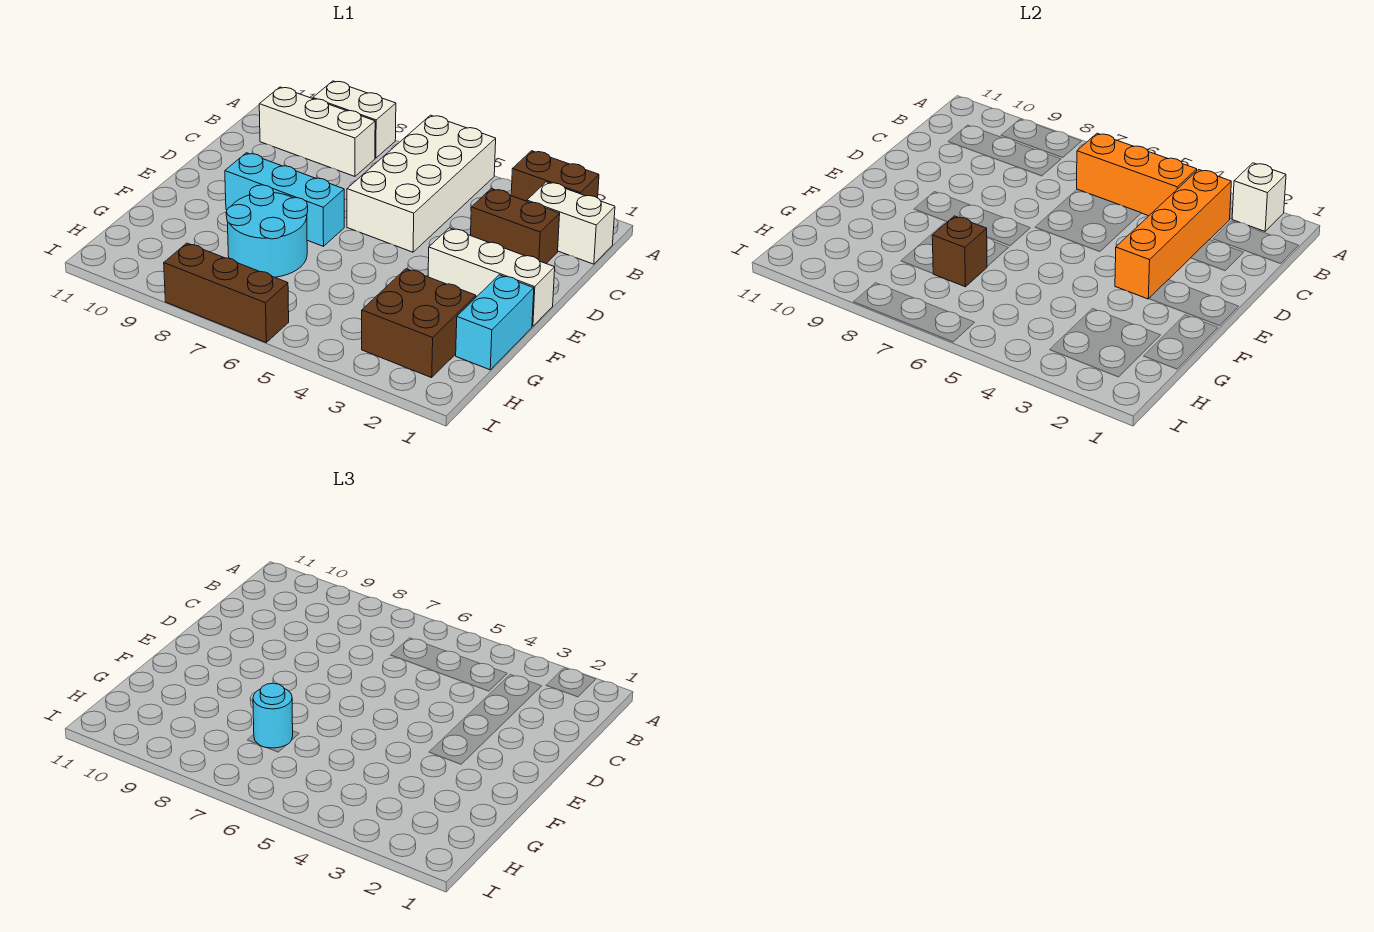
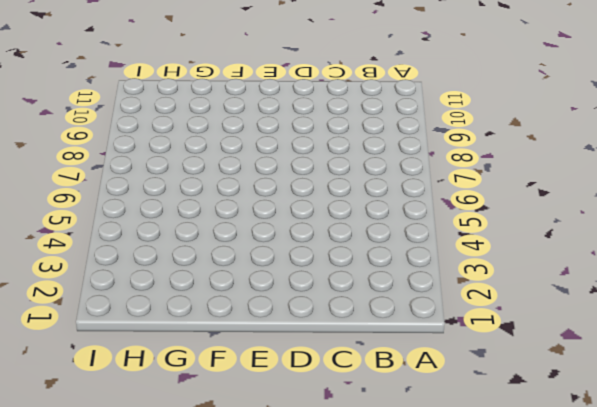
none -> brown 1x2 brick [511,151,599,201]
none -> white 2x4 brick [347,115,496,252]
none -> white 1x2 brick [313,81,396,158]

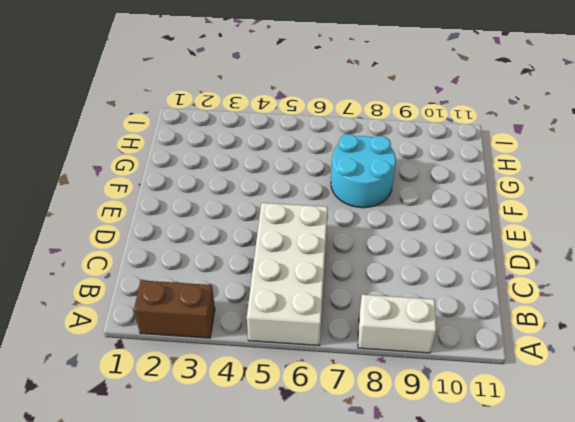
none -> white 1x2 brick [527,182,615,264]
none -> white 1x3 brick [259,87,375,176]
none -> brown 1x2 brick [471,189,560,263]

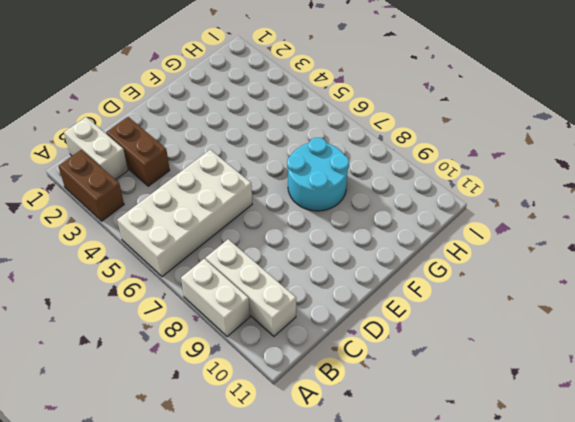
none -> white 1x3 brick [428,228,555,326]
none -> cyan 1x3 brick [225,153,344,246]
none -> cyan 1x2 brick [456,275,534,370]

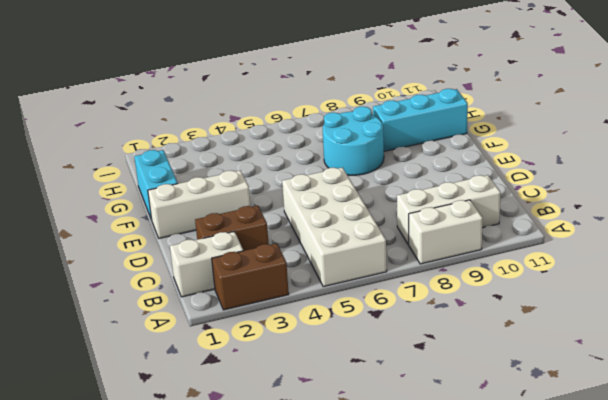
cyan 1x3 brick [373,89,468,151] -> cyan 1x3 brick moved to [225,153,344,246]
none -> brown 2x2 brick [362,269,476,378]
none -> brown 1x3 brick [164,243,289,342]
none -> white 1x1 brick [1232,163,1286,231]

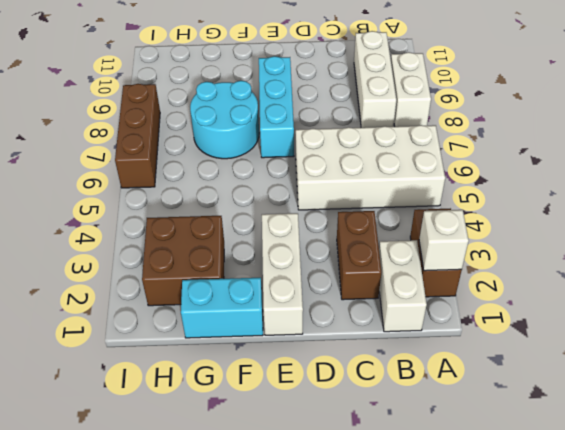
none -> orange 1x4 brick [1115,170,1231,299]
none -> orange 1x3 brick [1077,133,1197,216]
none -> brown 1x1 brick [932,216,987,287]

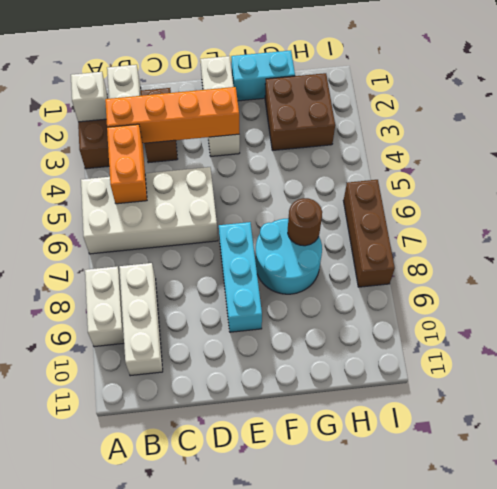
orange 1x2 brick [107,124,147,204] -> orange 1x3 brick [1077,133,1197,216]
brown 1x1 round brick [288,198,322,246] -> brown 1x1 brick [932,216,987,287]
none -> cyan 1x1 round brick [253,683,293,748]

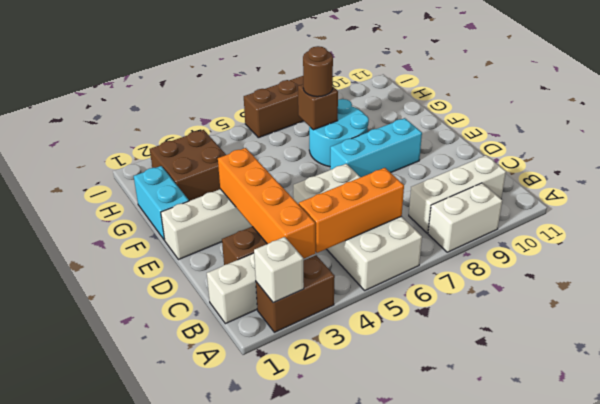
brown 1x1 round brick [303,46,333,97] -> cyan 1x1 round brick [253,683,293,748]

